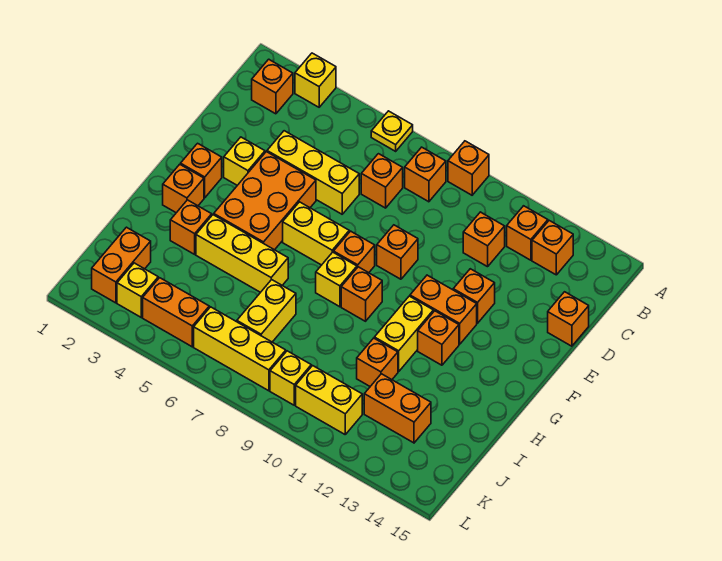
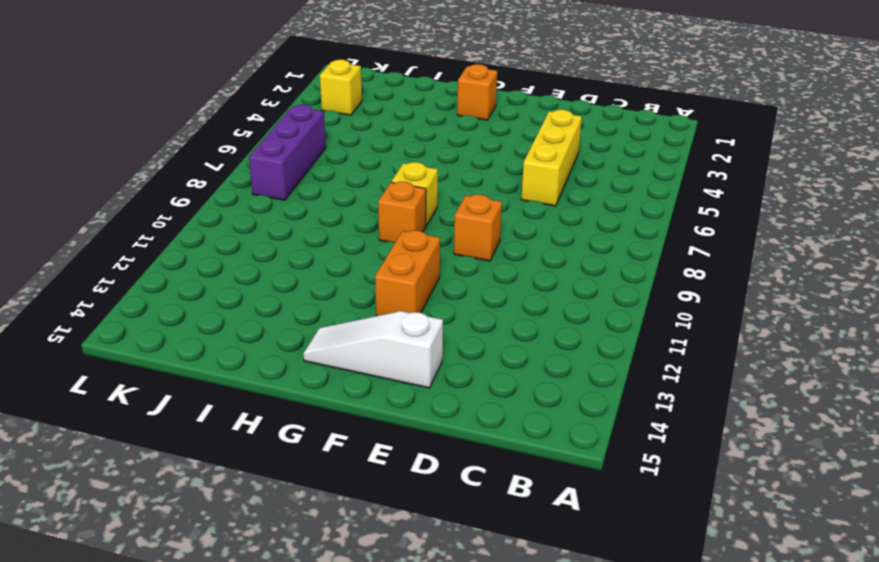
white 1x3 slope [303,311,443,388] -> none
purple 1x3 brick [249,105,326,200] -> yellow 1x3 brick [194,307,286,391]
none -> yellow 1x1 brick [295,53,336,107]
none -> yellow 1x1 plate [371,111,413,151]
none -> orange 1x1 brick [448,141,489,195]
none -> orange 1x1 brick [252,59,293,114]

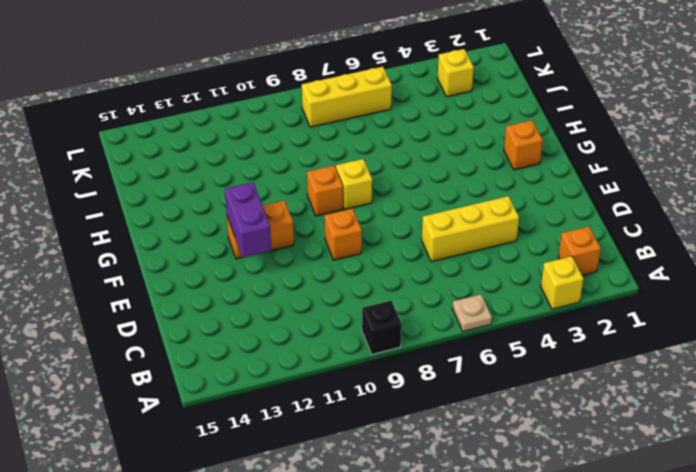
tan 1x1 plate [452,294,492,331] -> yellow 1x1 plate [371,111,413,151]
black 1x1 brick [362,301,401,354] -> orange 1x1 brick [448,141,489,195]
purple 1x2 brick [225,182,271,257] -> none
none -> orange 1x1 brick [405,147,446,202]
none -> orange 1x1 brick [507,206,548,260]
none -> orange 1x1 brick [532,221,573,275]
none -> orange 1x1 brick [361,154,403,208]

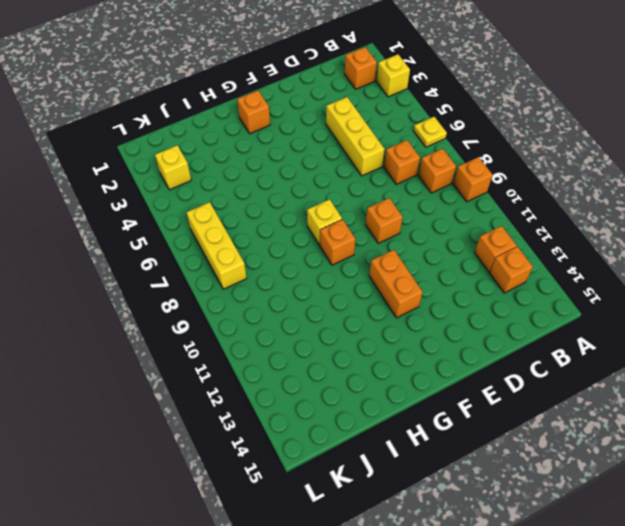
none -> orange 1x1 brick [463,212,505,267]
none -> orange 1x1 brick [548,292,589,346]
none -> yellow 1x1 brick [224,137,265,185]
none -> orange 2x3 brick [214,152,316,250]

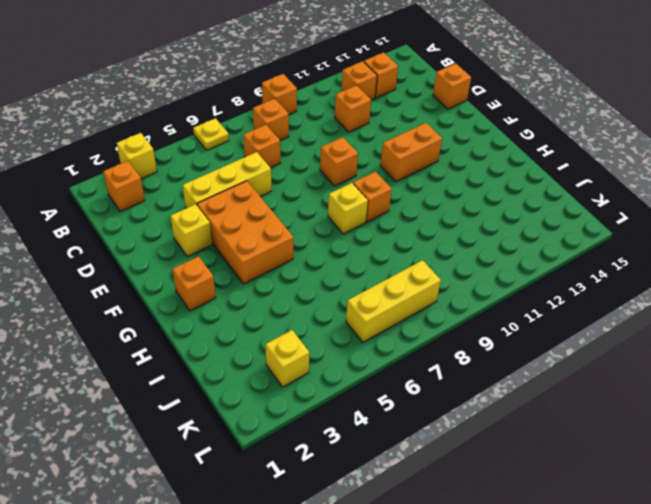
none -> orange 1x1 brick [453,269,495,323]
none -> orange 1x1 brick [181,143,222,198]
none -> yellow 1x2 brick [283,202,349,265]
none -> orange 1x1 brick [334,231,375,273]

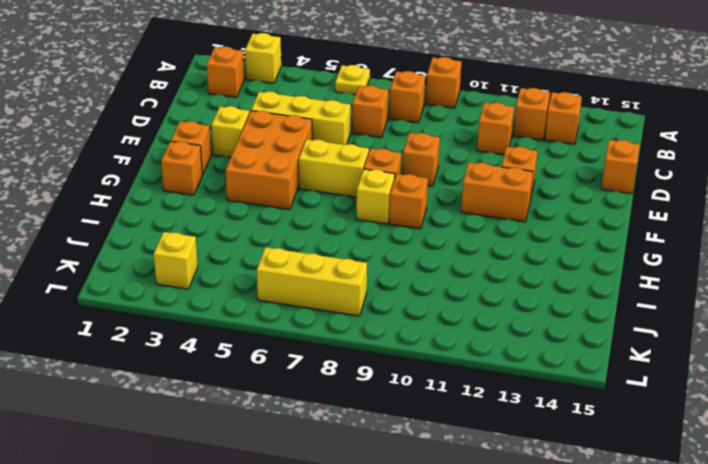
none -> yellow 1x2 brick [374,296,433,372]
none -> orange 1x1 brick [418,311,459,365]
none -> orange 1x1 brick [170,200,212,254]
none -> yellow 1x3 brick [196,215,288,292]

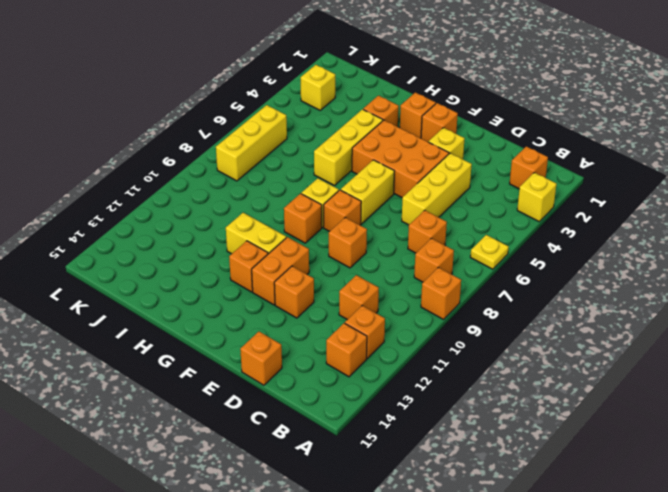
none -> yellow 1x2 brick [237,280,296,342]
none -> orange 1x1 brick [357,338,398,386]
none -> orange 1x2 brick [92,227,151,303]
none -> orange 1x2 brick [364,374,431,443]

